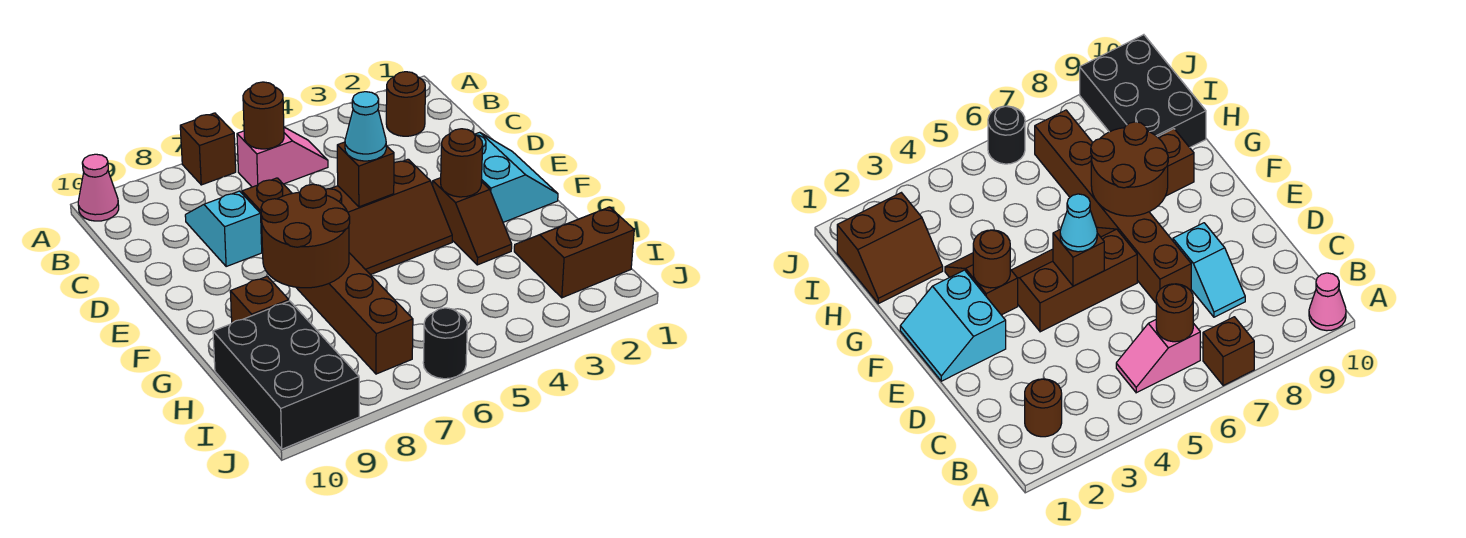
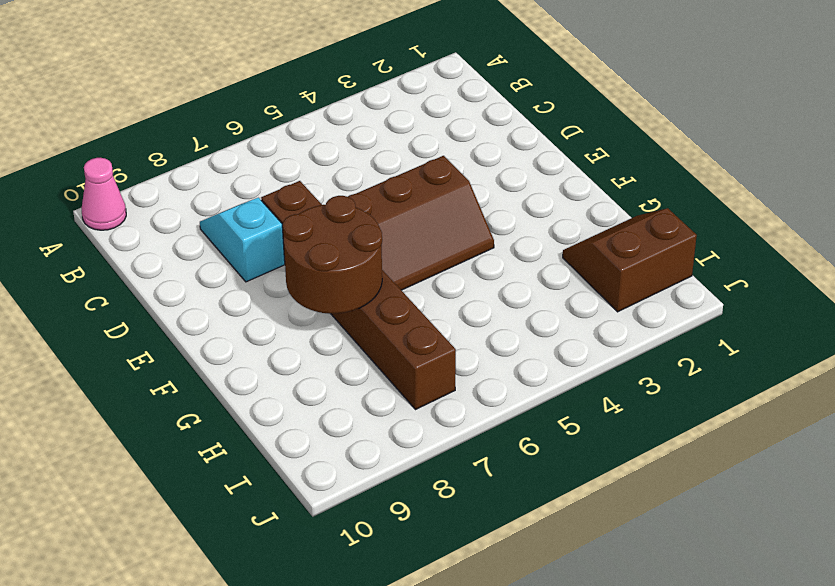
none -> brown 1x1 brick [180,113,236,185]
none -> brown 1x1 round brick [386,72,425,136]
none -> pink 1x2 slope [237,127,328,187]

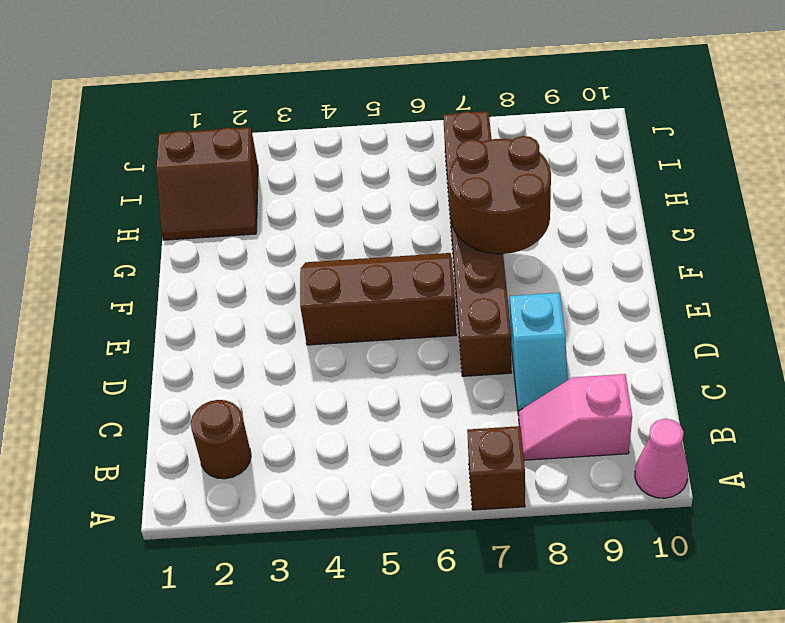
pink 1x2 slope [519,374,632,460] -> pink 1x2 slope moved to [237,127,328,187]
none -> cyan 2x2 slope [475,132,558,222]
none -> brown 1x2 slope [433,178,512,265]
none -> brown 1x1 brick [230,276,289,323]

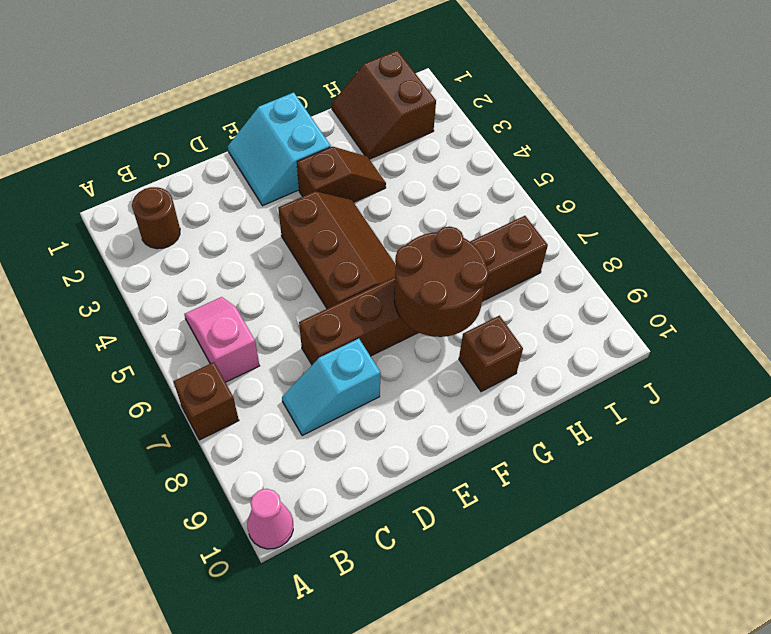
cyan 2x2 slope [228,92,331,206] -> cyan 2x2 slope turned to [475,132,558,222]
none -> black 2x3 brick [213,301,359,449]
none -> black 1x1 round brick [423,308,467,379]
none -> brown 1x1 round brick [243,82,284,149]

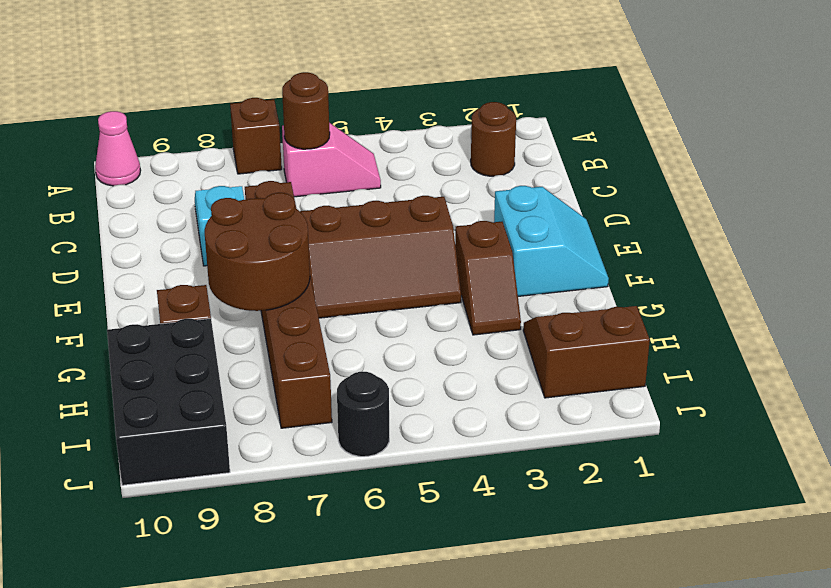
none -> brown 1x1 brick [337,142,394,207]
none -> brown 1x1 round brick [441,129,483,197]
none -> cyan 1x1 cone [345,92,386,161]

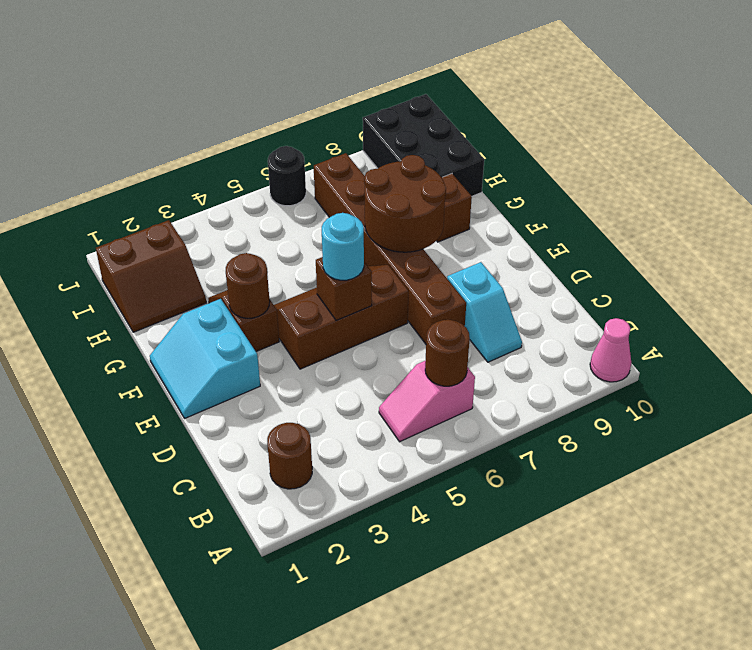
cyan 1x1 round brick [322,213,364,280] -> cyan 1x1 cone [345,92,386,161]
none -> brown 1x1 brick [180,113,236,185]

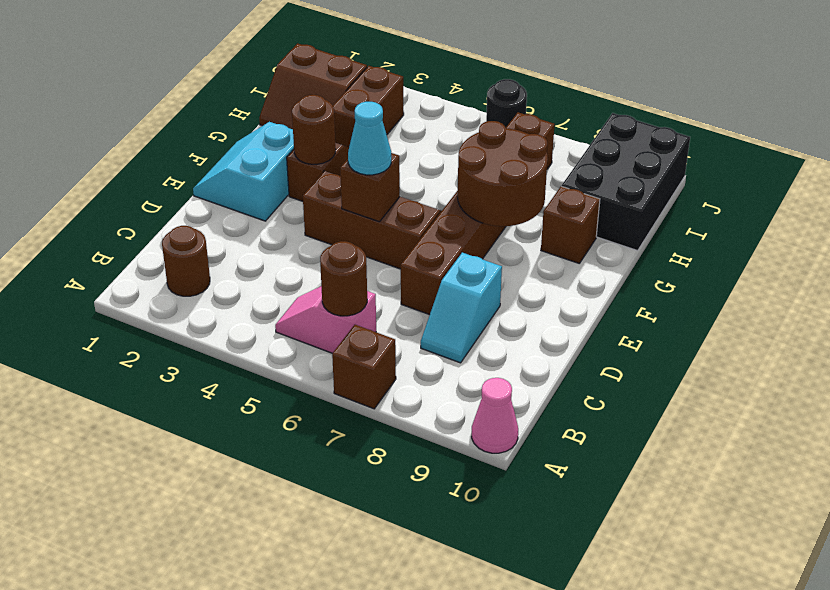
brown 1x2 brick [333,66,404,148] -> none

